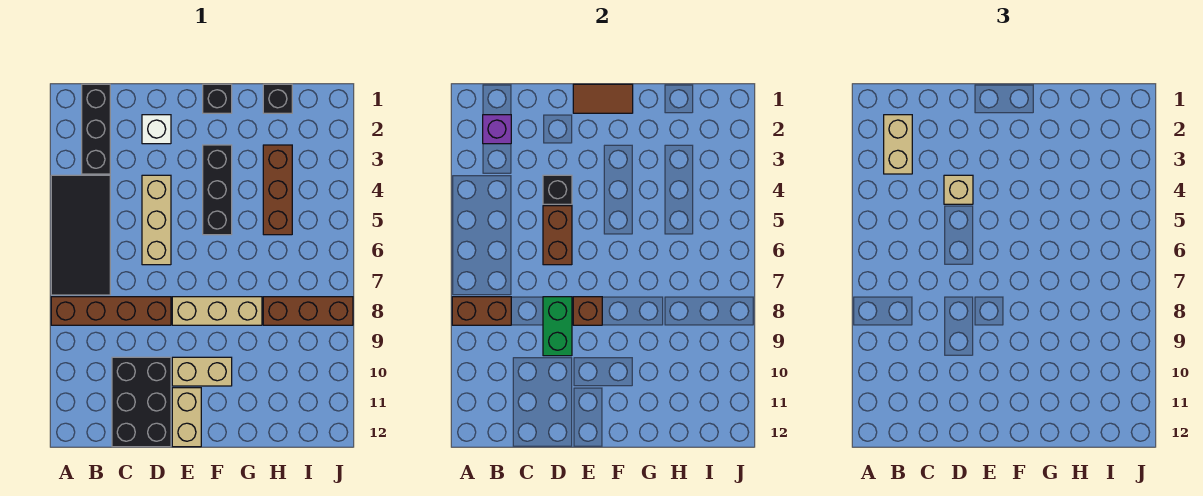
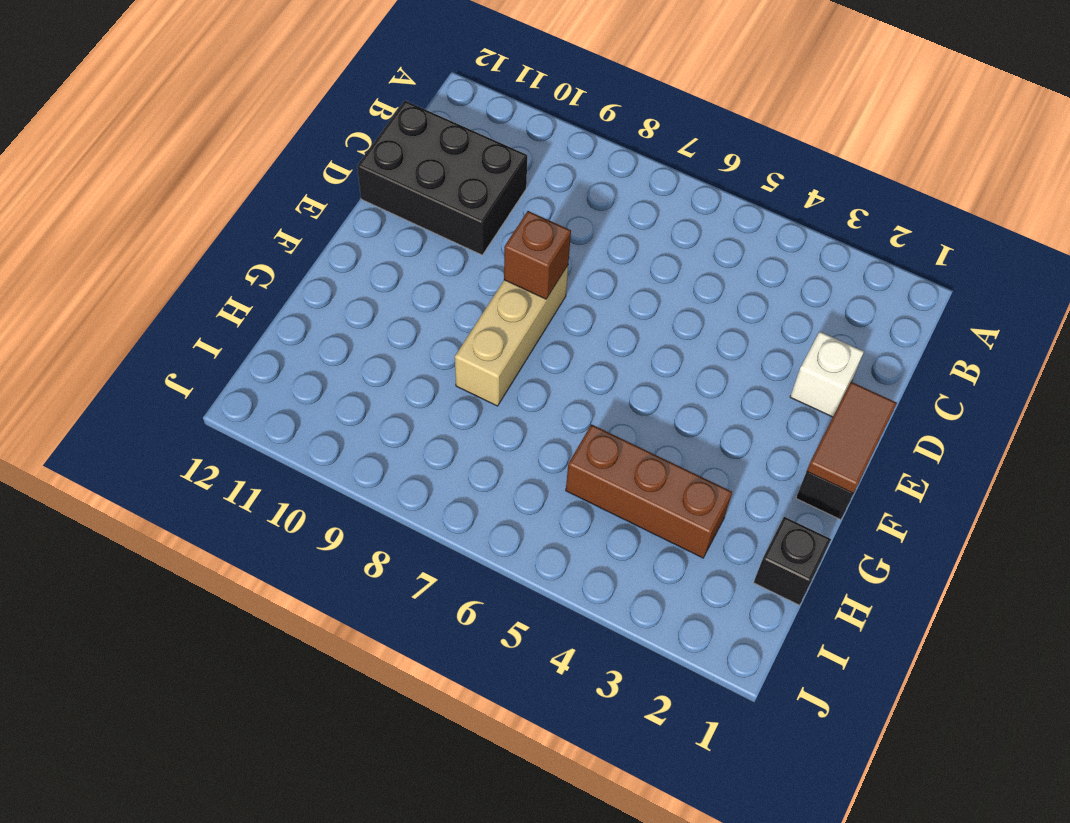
none -> black 2x4 tile [51,175,110,295]
none -> brown 1x4 brick [51,297,171,325]
none -> black 1x3 brick [82,84,110,174]

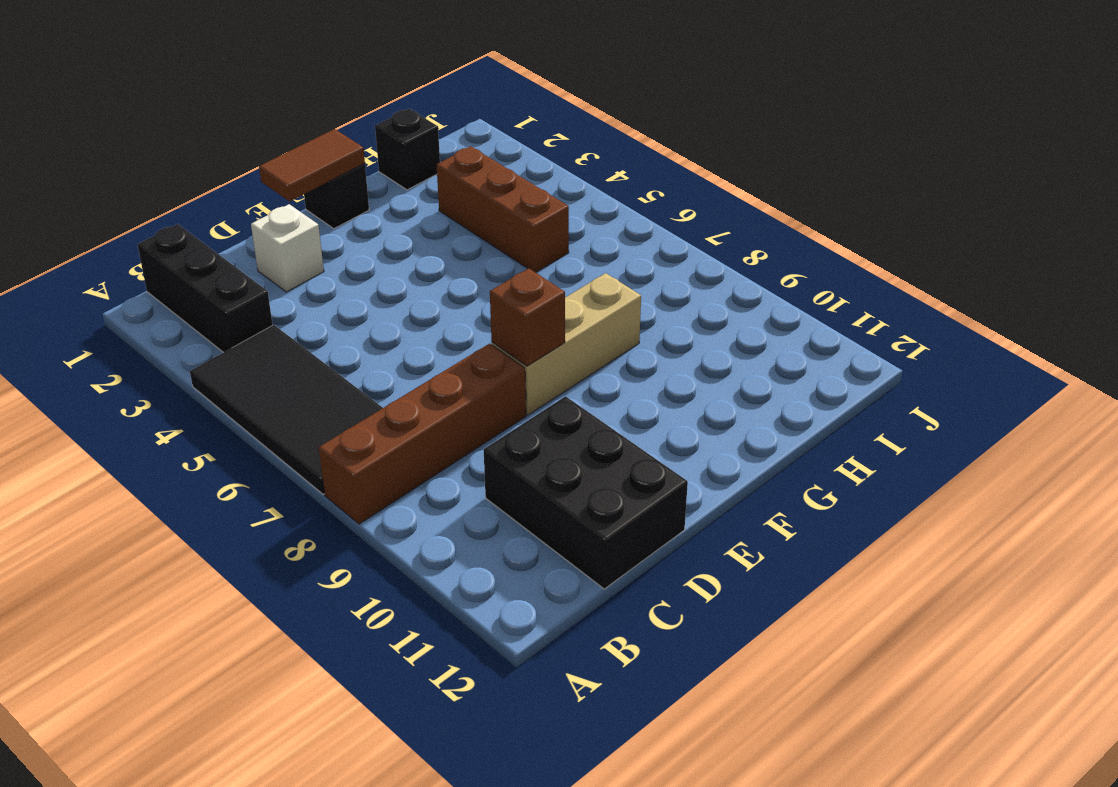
none -> tan 1x3 brick [142,175,171,265]
none -> tan 1x2 brick [172,357,232,386]
none -> tan 1x2 brick [172,388,201,447]

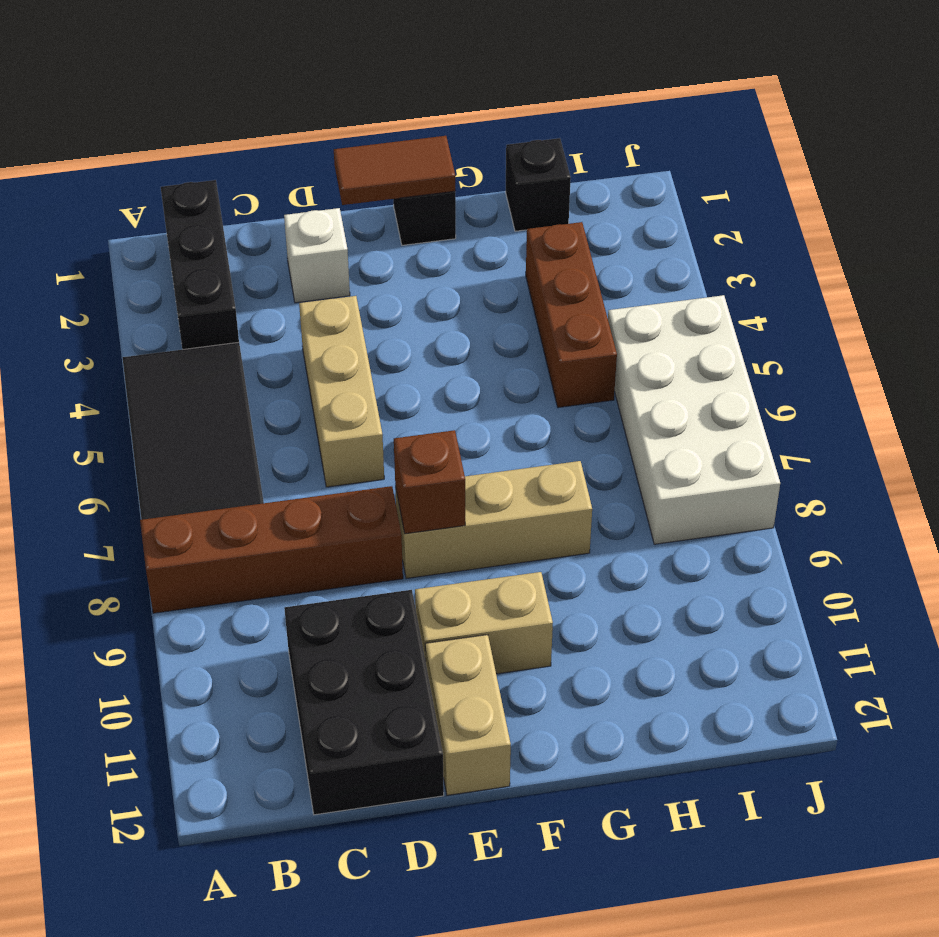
white 2x4 brick [608,295,780,544] -> brown 1x3 brick [263,297,353,325]
none -> black 1x3 brick [203,145,232,235]
none -> brown 1x2 brick [452,297,511,325]
none -> purple 1x1 brick [483,115,511,144]

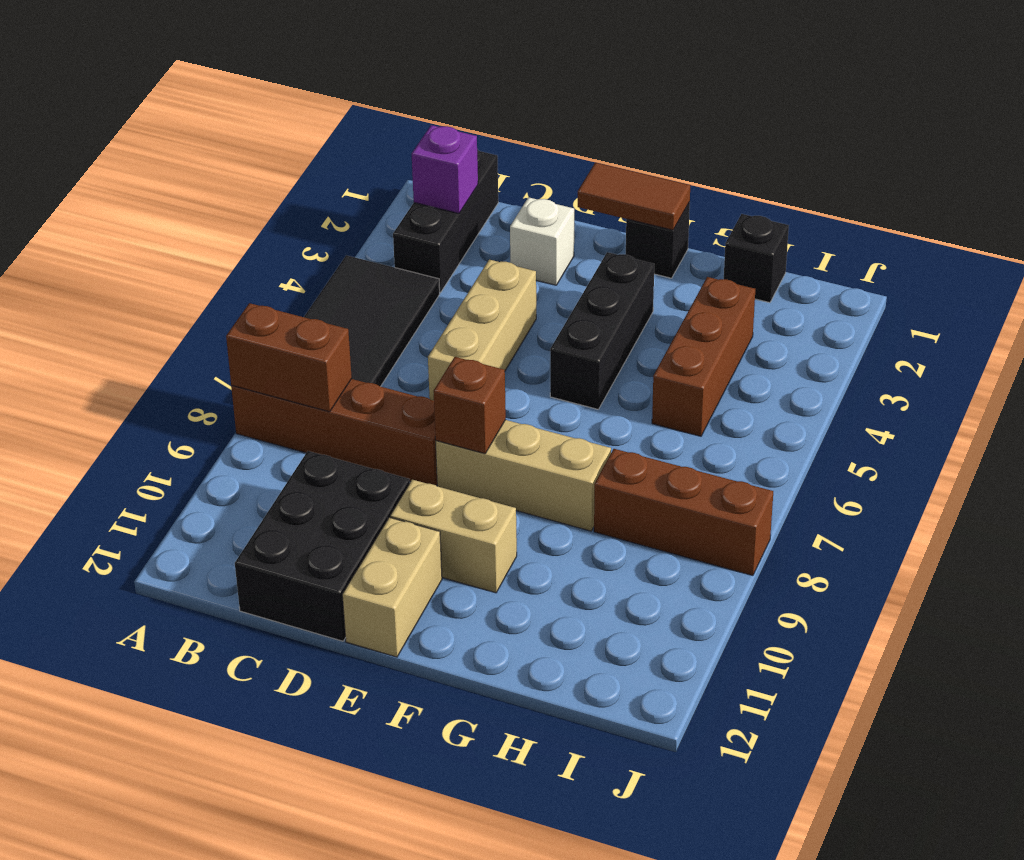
none -> black 1x1 brick [543,175,572,204]
none -> brown 1x2 brick [543,206,572,265]
none -> green 1x2 brick [543,297,572,356]

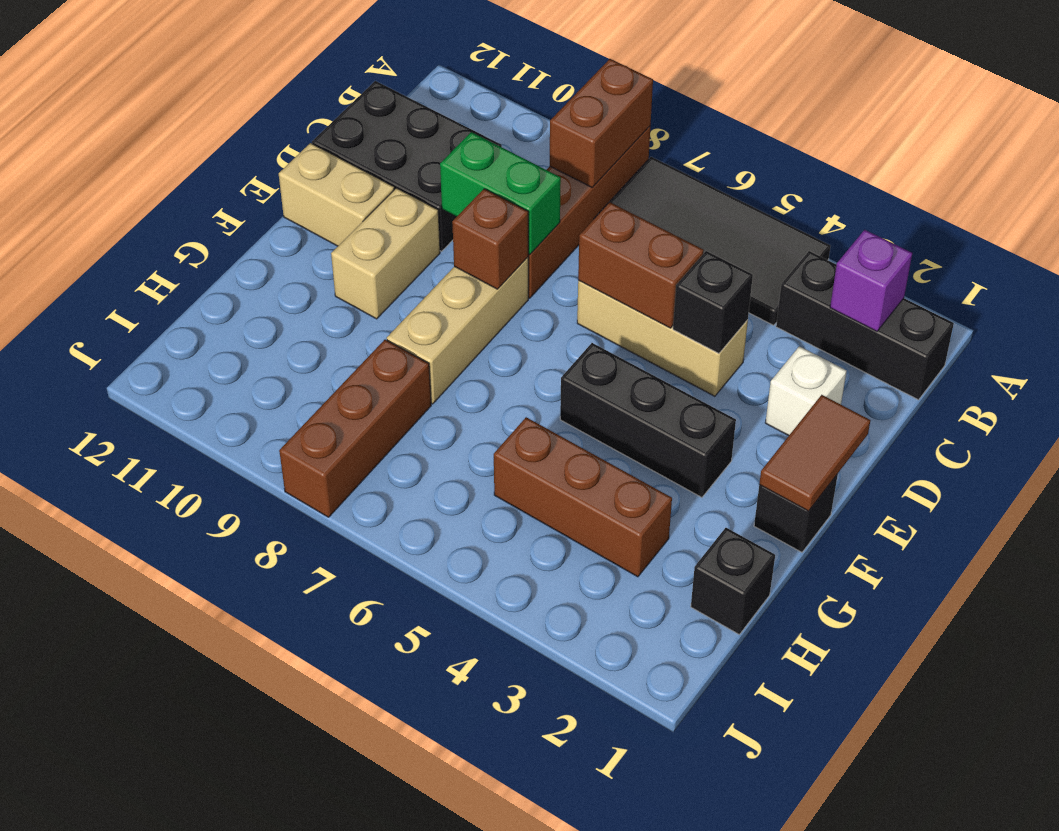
none -> tan 1x2 brick [884,115,912,174]
none -> tan 1x1 brick [944,175,973,204]

